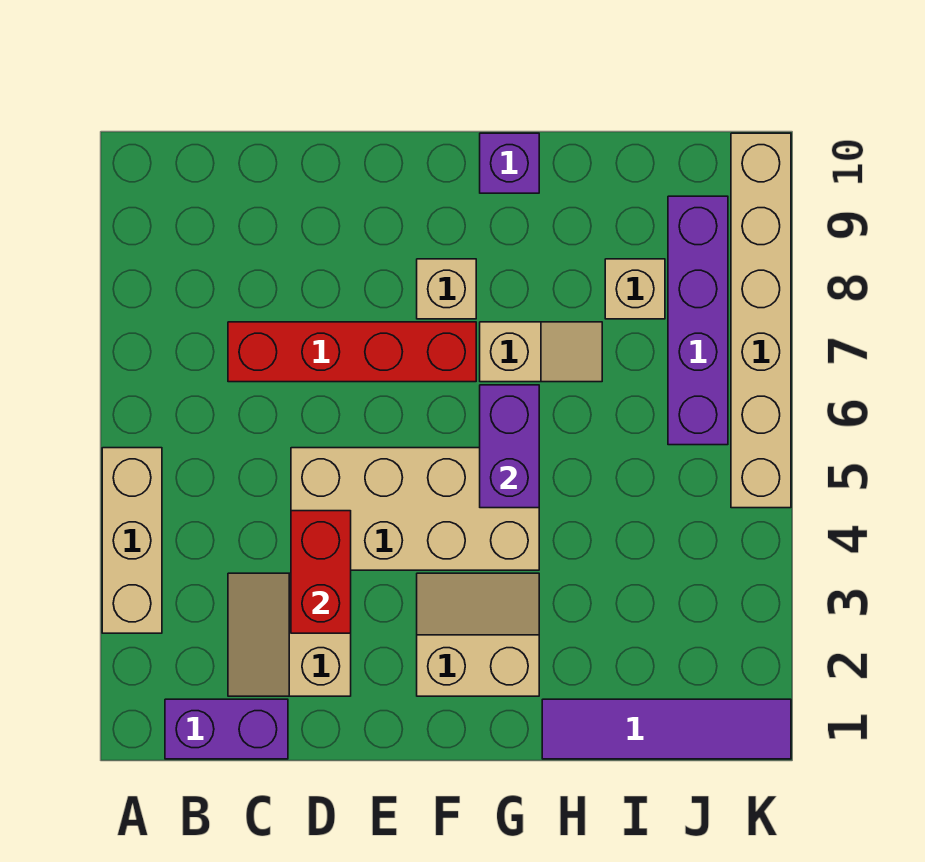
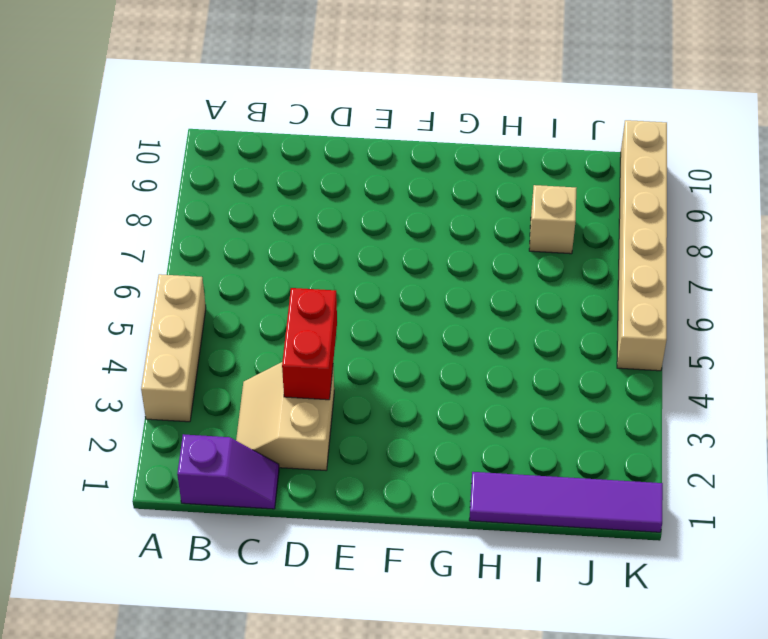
purple 1x2 slope [177,434,279,509] -> purple 1x2 brick [165,699,288,759]
none -> red 1x4 brick [228,322,476,382]
none -> tan 2x4 brick [291,448,539,570]
none -> tan 2x2 slope [417,573,539,696]

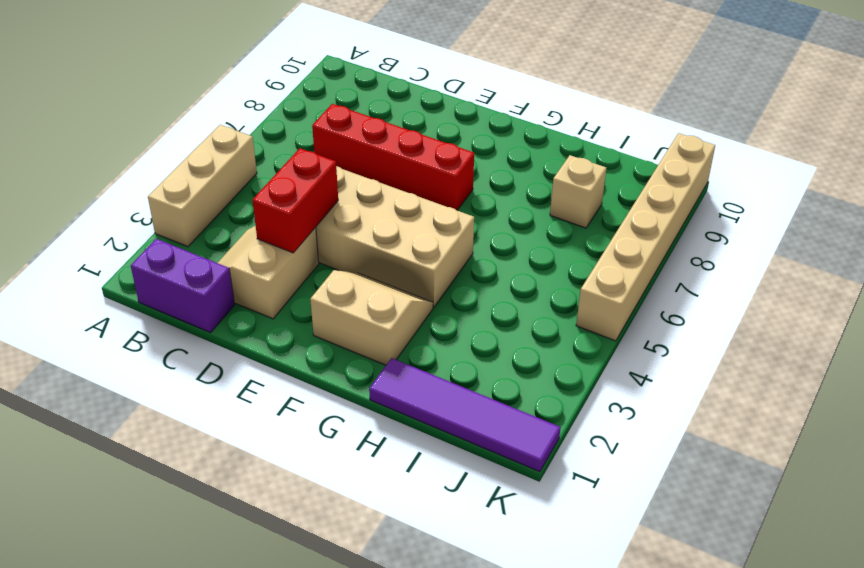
none -> tan 1x1 brick [417,259,476,319]
none -> tan 1x2 slope [480,322,602,382]
none -> purple 1x1 brick [480,133,539,193]

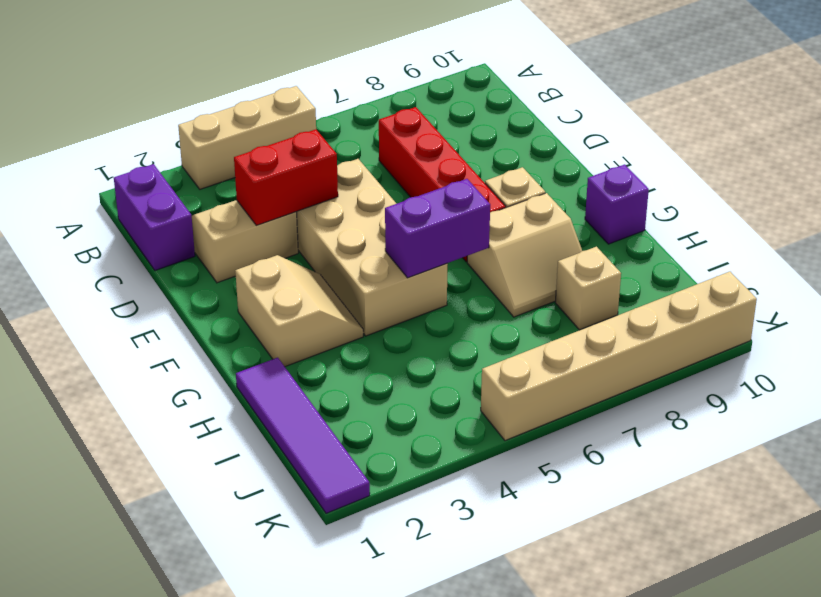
tan 2x2 slope [467,193,582,317] -> tan 1x2 slope [480,322,602,382]
none -> purple 1x4 brick [668,196,728,445]

